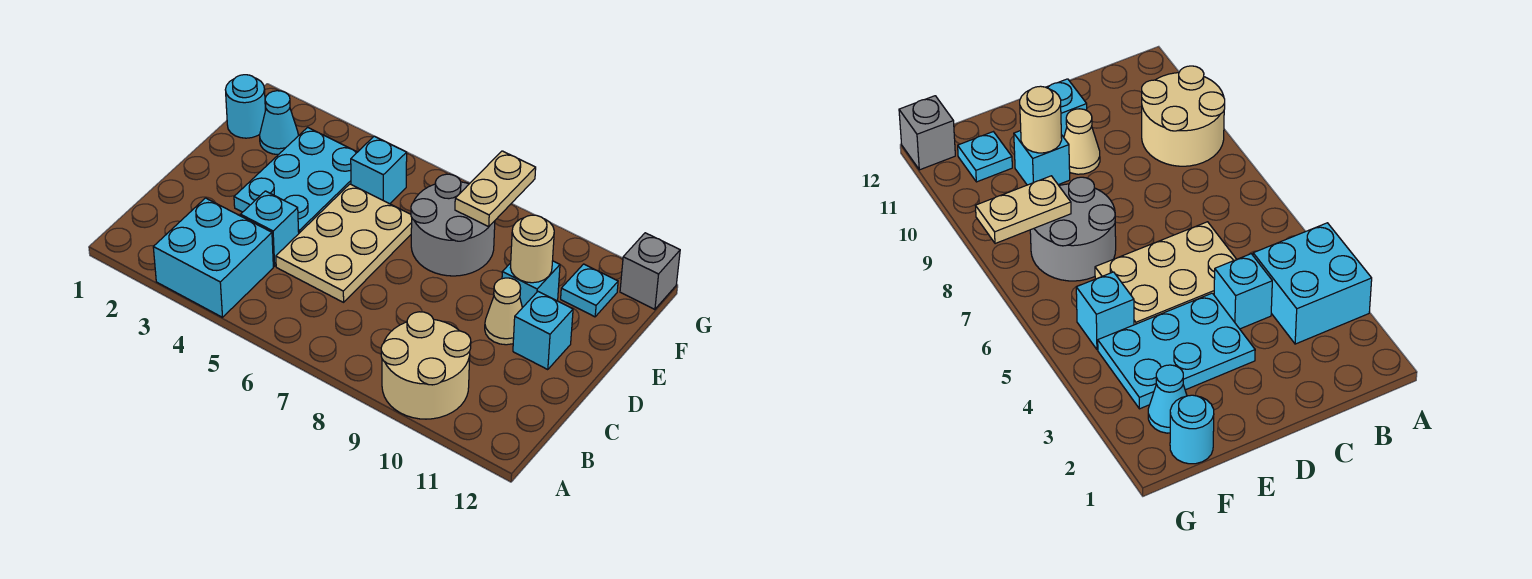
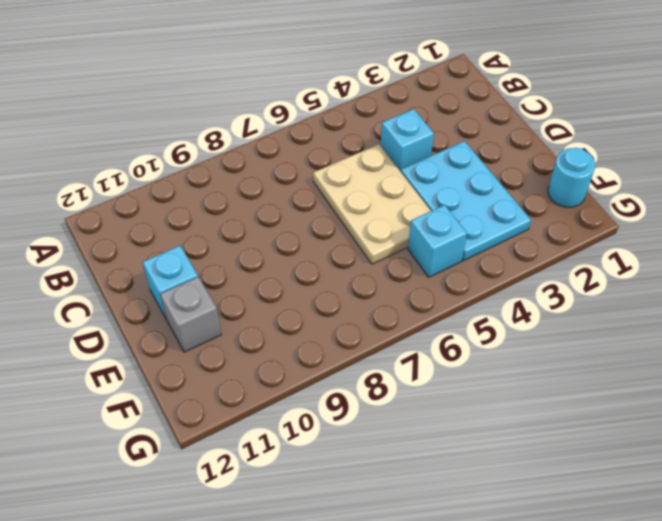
grey 1x1 brick [160,277,221,352] -> grey 1x1 brick moved to [620,233,680,309]
none -> cyan 2x2 brick [153,198,273,317]
none -> tan 2x2 round brick [381,312,471,419]
none -> tan 1x1 cone [485,278,522,345]

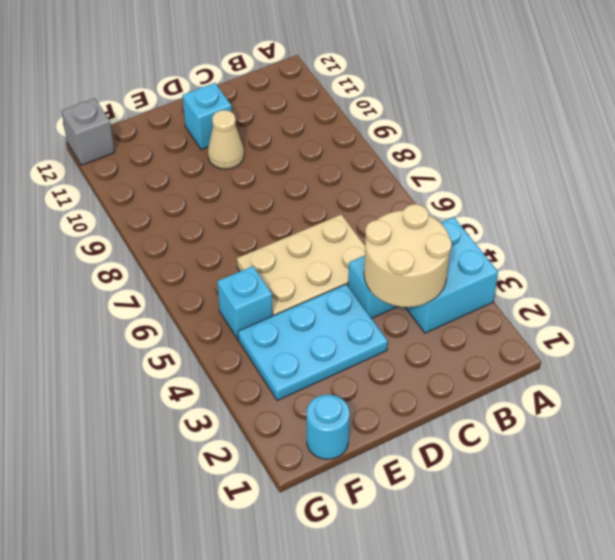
tan 2x2 round brick [364,204,452,307] -> tan 2x2 round brick moved to [381,312,471,419]
none -> grey 2x2 round brick [411,174,495,276]
none -> cyan 1x1 brick [502,261,560,308]
none -> cyan 1x1 cone [260,91,298,155]

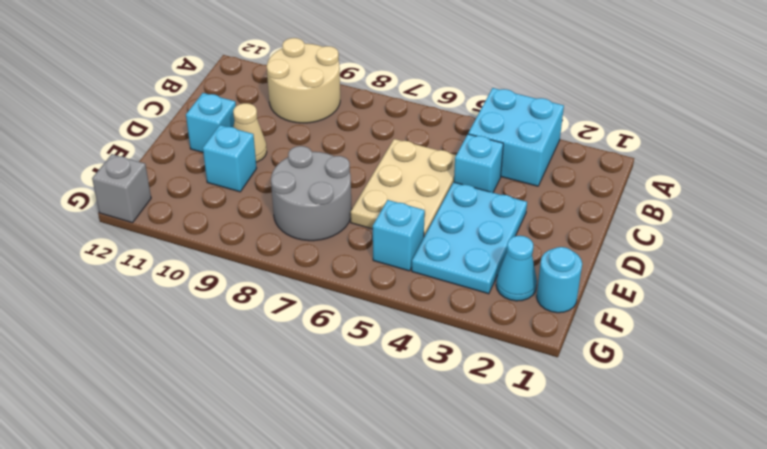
none -> cyan 1x1 plate [561,264,618,317]
none -> tan 1x1 round brick [510,215,554,283]
none -> tan 1x2 plate [455,151,536,227]

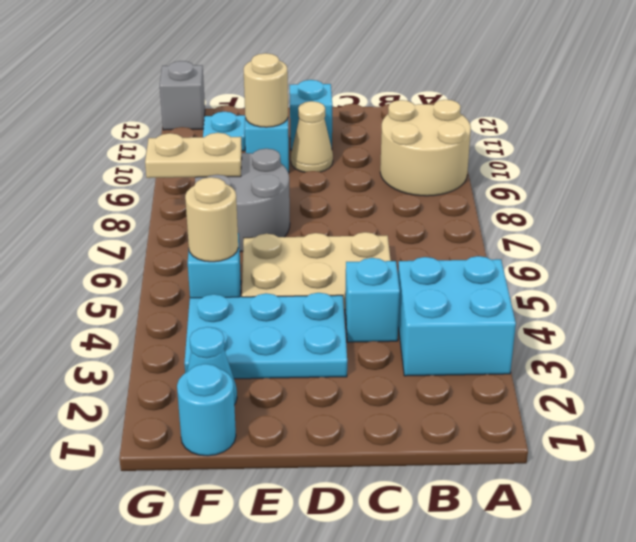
tan 1x1 round brick [185,177,238,262] -> none

